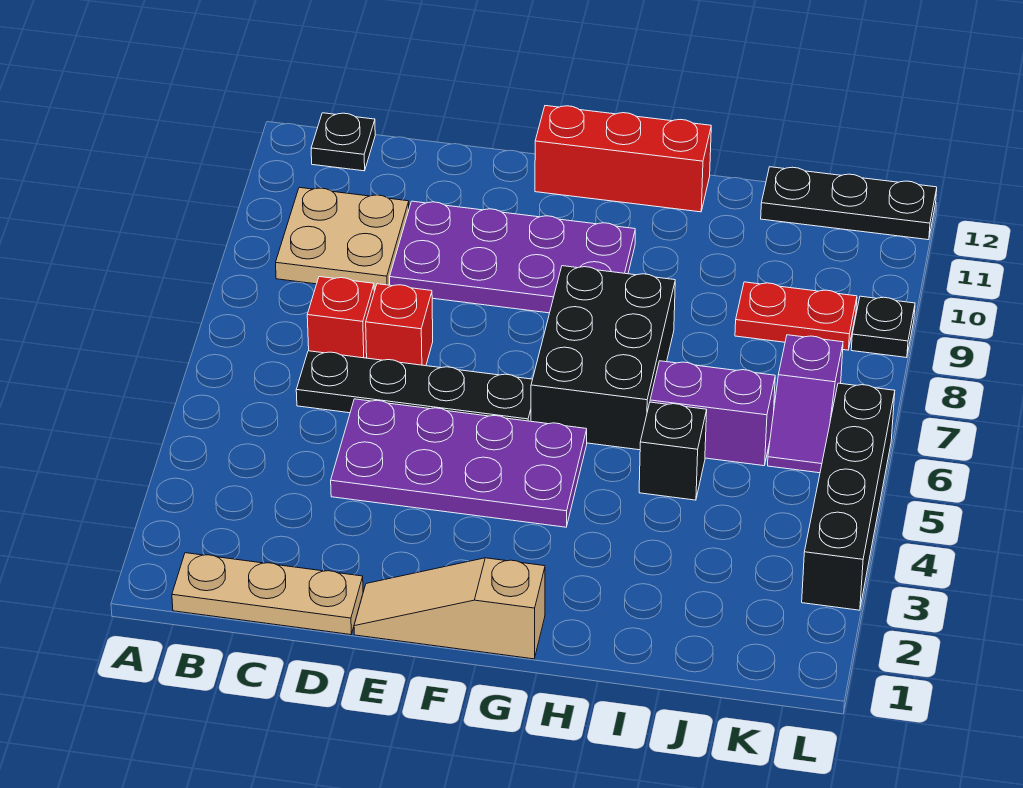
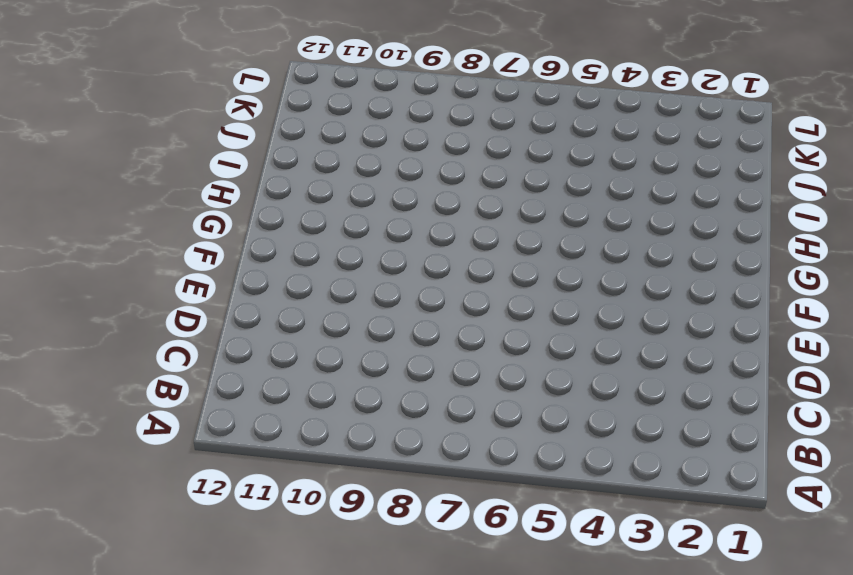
none -> tan 1x3 plate [172,553,363,635]
none -> tan 2x2 plate [276,187,409,291]
none -> black 1x1 plate [311,113,375,171]

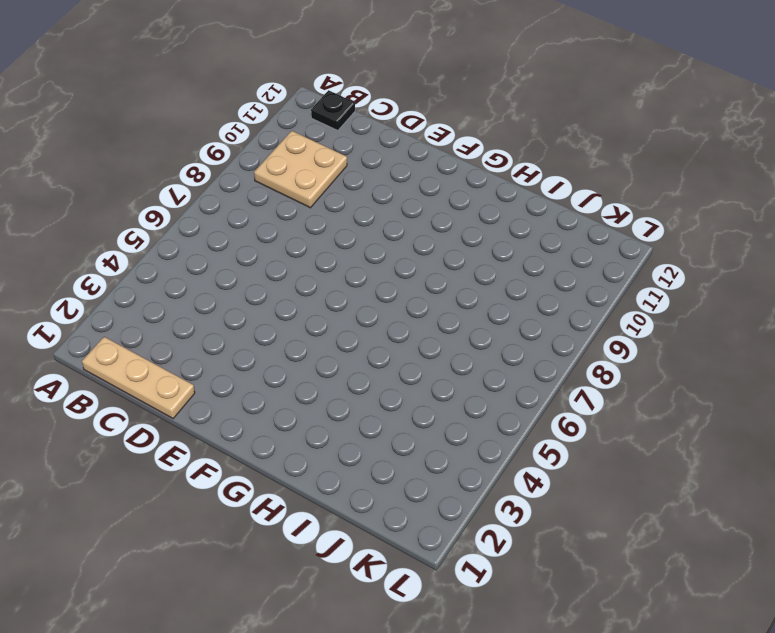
none -> black 1x4 plate [296,351,533,421]
none -> red 1x1 brick [307,277,374,358]
none -> purple 2x4 plate [331,399,587,527]

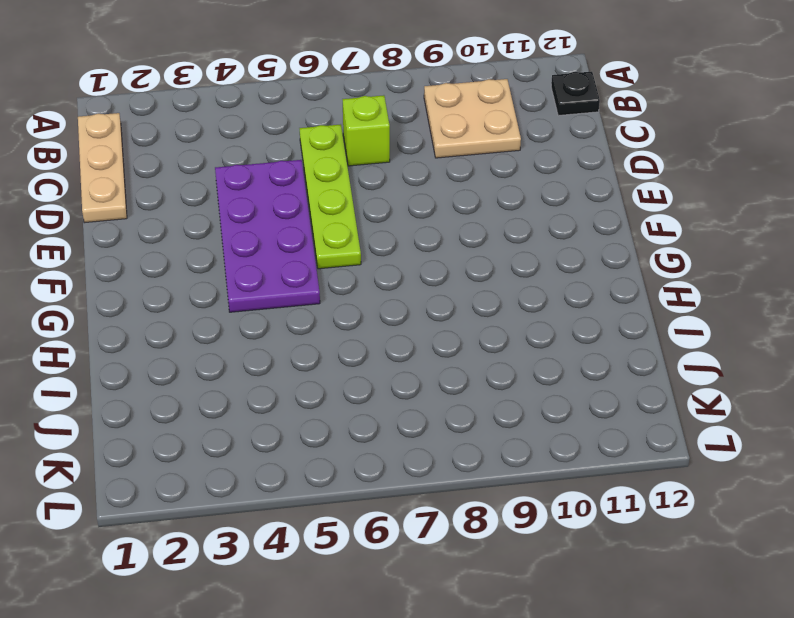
lime 1x4 plate [300,124,361,269] -> black 1x4 plate [296,351,533,421]
lime 1x1 brick [343,95,390,166] -> red 1x1 brick [307,277,374,358]
none -> red 1x1 brick [366,284,433,366]
none -> purple 2x4 plate [390,201,635,313]
none -> tan 1x3 slope [354,558,545,659]

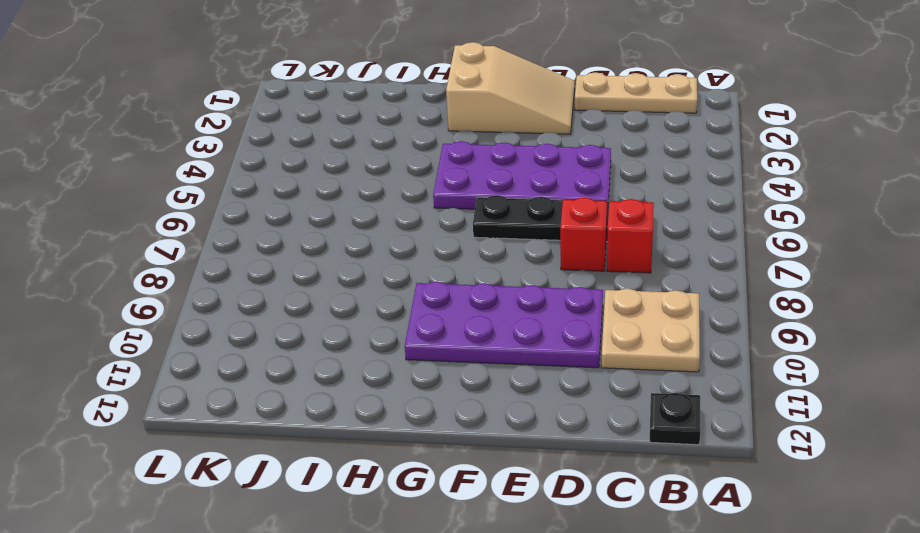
tan 2x3 slope [446,42,575,134] -> tan 1x3 slope [354,558,545,659]
none -> red 1x3 brick [535,106,711,212]
none -> black 2x3 brick [531,266,675,450]
none -> black 1x1 brick [639,402,707,500]

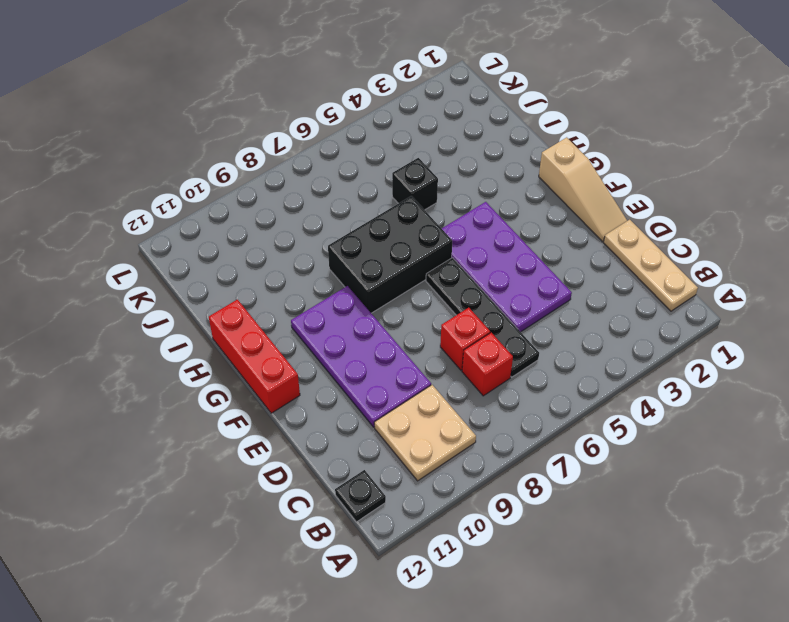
none -> purple 1x2 brick [650,361,775,466]
none -> red 1x2 plate [735,282,857,350]
none -> black 1x3 plate [761,167,937,240]

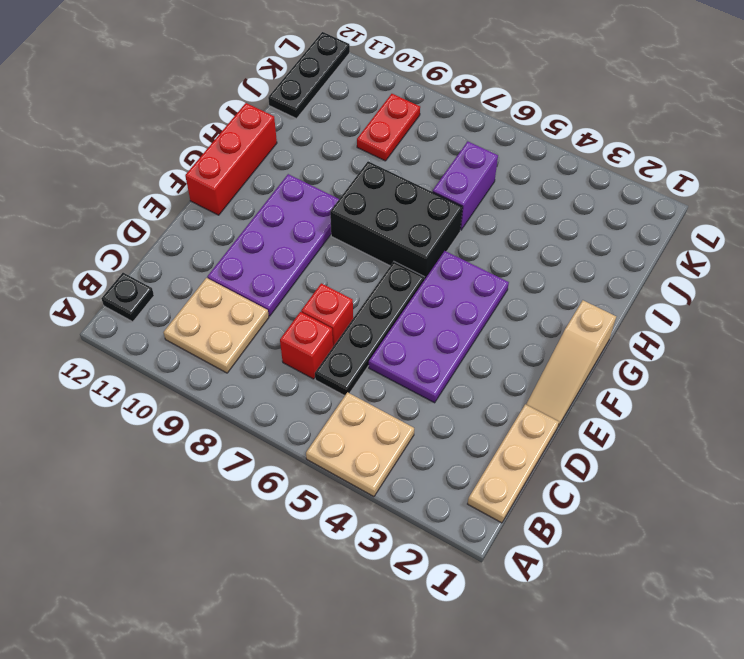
tan 2x2 plate [306,392,414,497] -> none
none -> black 1x1 brick [639,402,707,500]
none -> purple 1x2 slope [768,335,843,473]
none -> black 1x4 brick [802,383,895,610]

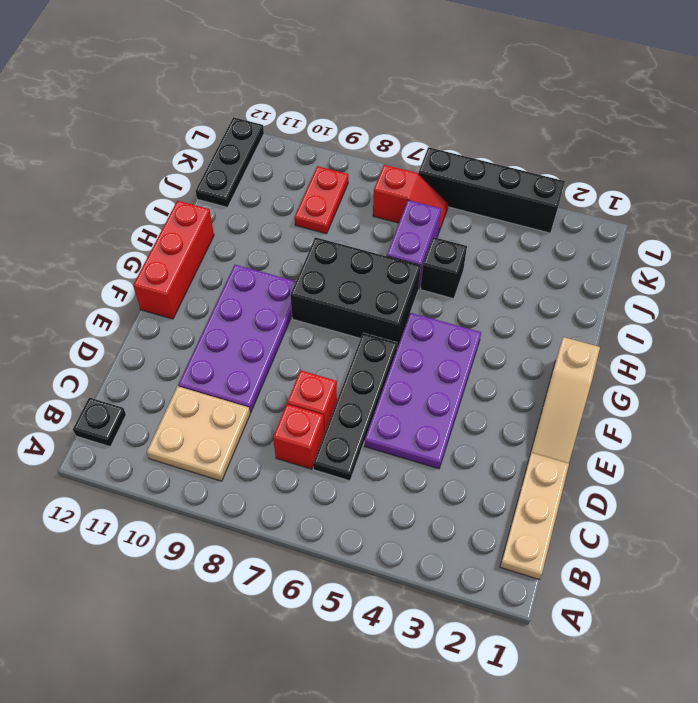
red 1x2 slope [373,165,448,231] -> purple 1x2 slope [768,335,843,473]
none -> black 1x1 plate [851,296,915,358]

